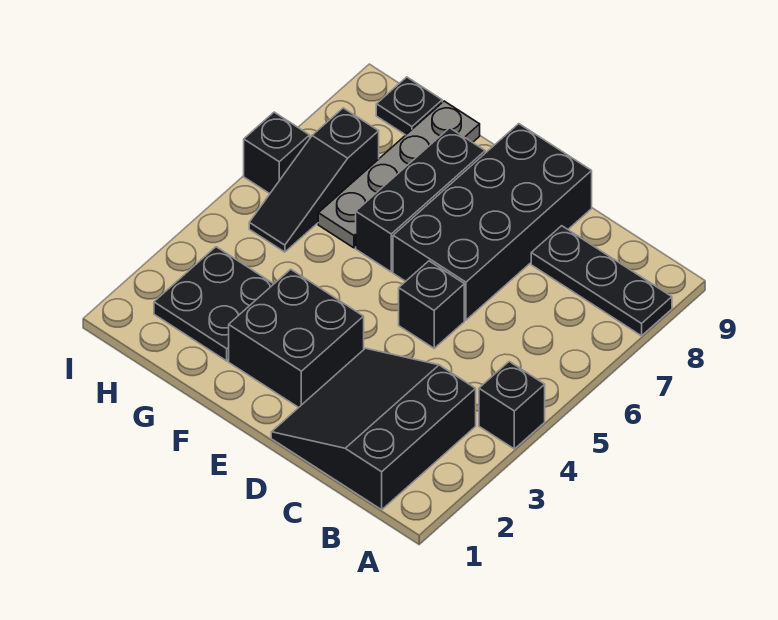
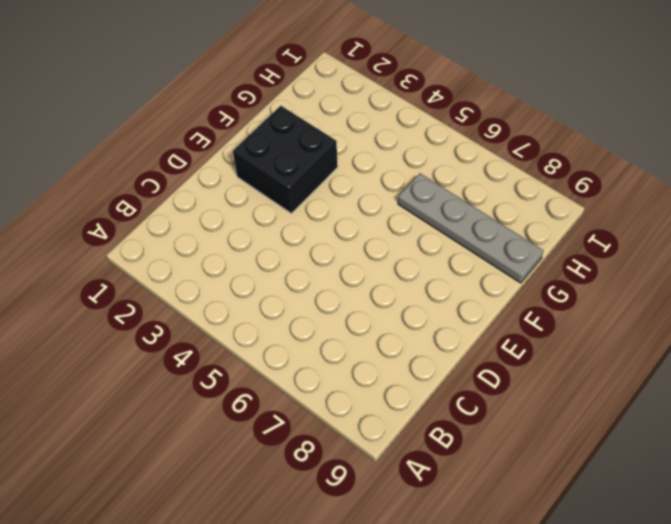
none -> black 1x1 brick [479,362,545,449]
none -> black 1x3 plate [531,226,672,336]
none -> black 3x3 slope [271,348,476,510]

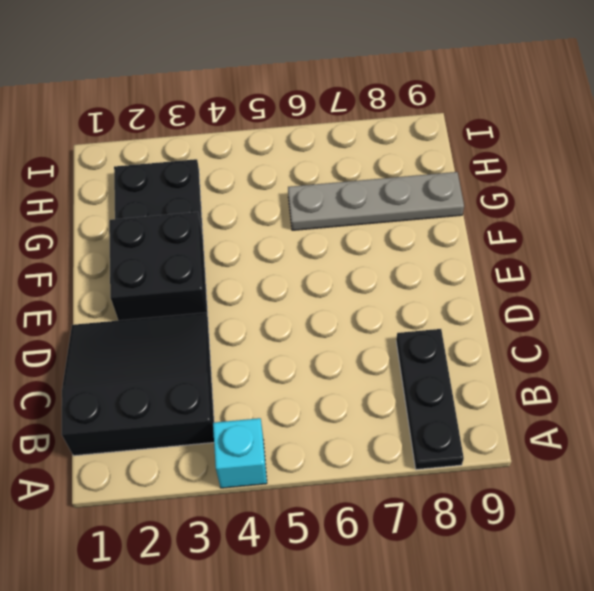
cyan 1x1 brick [213,418,267,488] -> black 1x1 brick [479,362,545,449]
none -> black 1x1 brick [399,261,464,348]
none -> black 2x4 brick [393,124,592,320]
none -> black 1x3 brick [356,128,485,272]

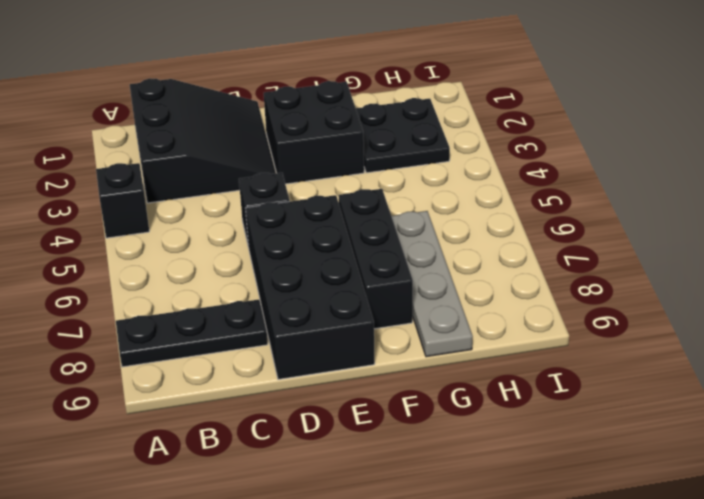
none -> black 1x3 slope [249,108,379,252]
none -> black 1x1 plate [376,77,442,135]
none -> black 1x1 brick [244,112,310,194]

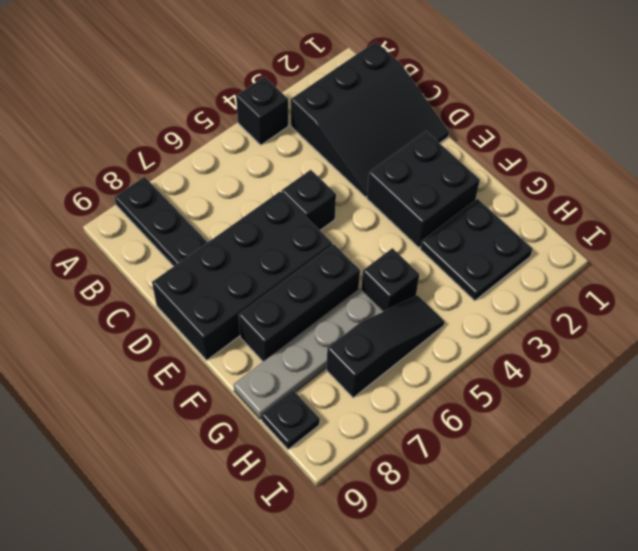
black 1x1 brick [361,248,420,311] -> black 1x1 brick moved to [244,112,310,194]

